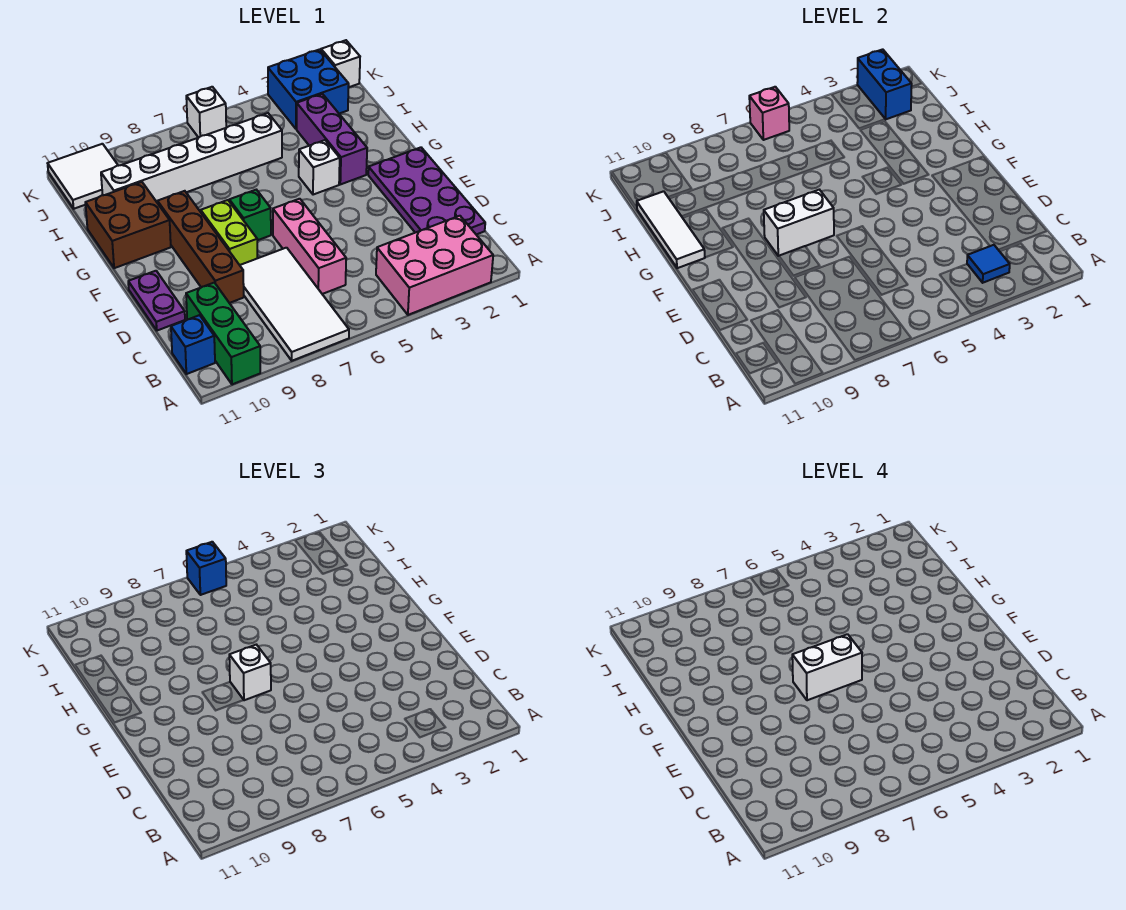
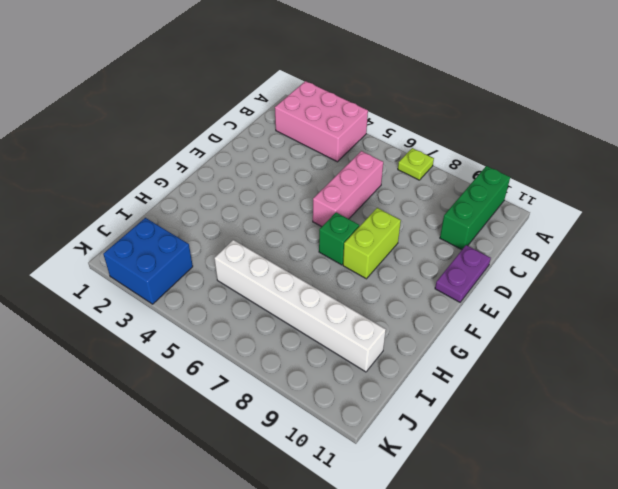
lime 1x1 plate [398,148,434,180] -> white 2x4 tile [240,248,349,361]
none -> blue 1x1 brick [171,315,215,374]
none -> purple 2x4 plate [368,147,485,235]
none -> brown 1x4 brick [157,191,244,303]

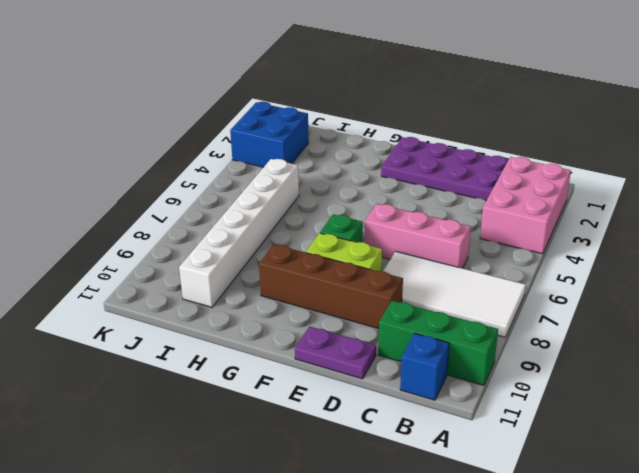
none -> purple 1x3 brick [297,94,367,184]
none -> white 1x1 brick [299,140,340,195]
none -> brown 2x2 brick [85,182,171,268]

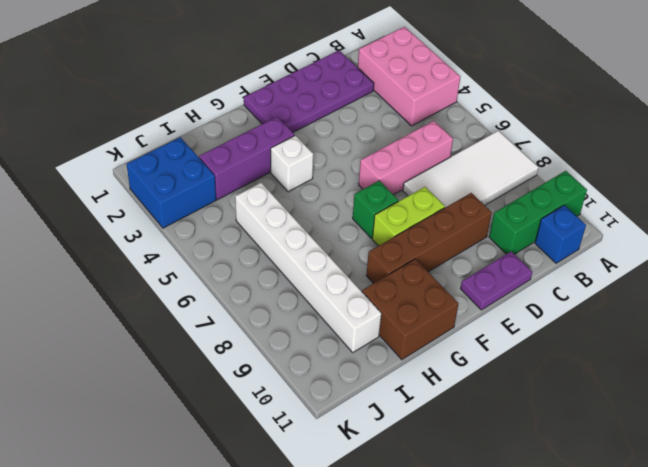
none -> white 2x2 tile [48,144,118,209]
none -> white 1x1 brick [321,40,360,87]
none -> white 1x1 brick [186,87,226,138]

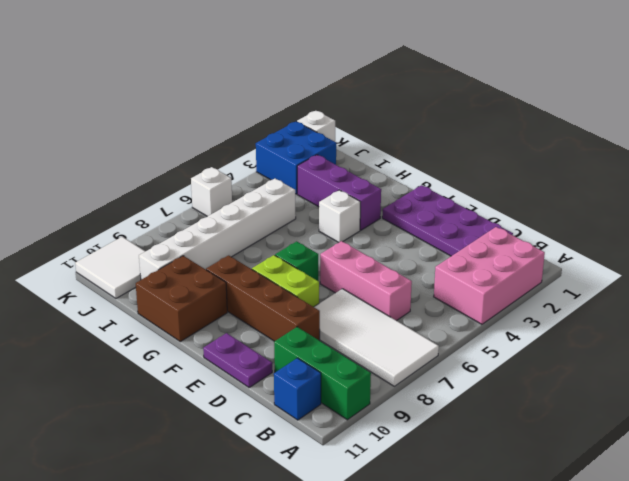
none -> blue 1x1 tile [967,245,1010,283]
none -> white 1x2 brick [764,190,834,256]
none -> white 1x3 tile [637,191,705,268]

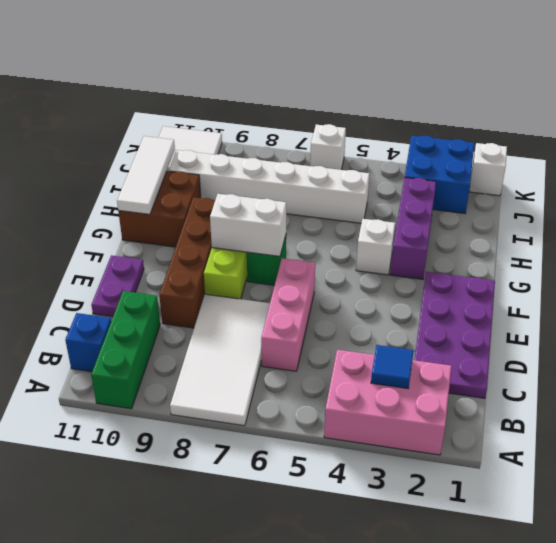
none -> blue 1x2 brick [857,49,912,119]
none -> pink 1x1 brick [749,87,789,140]
none -> white 1x1 brick [229,645,271,700]

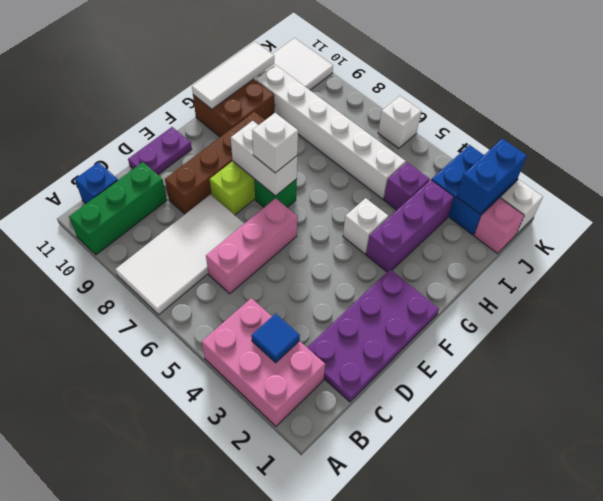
purple 1x1 brick [384,162,429,210] -> none
pink 1x1 brick [474,198,524,254] -> pink 1x1 brick moved to [749,87,789,140]
none -> blue 1x1 brick [186,542,226,595]
none -> white 1x2 brick [792,634,862,700]

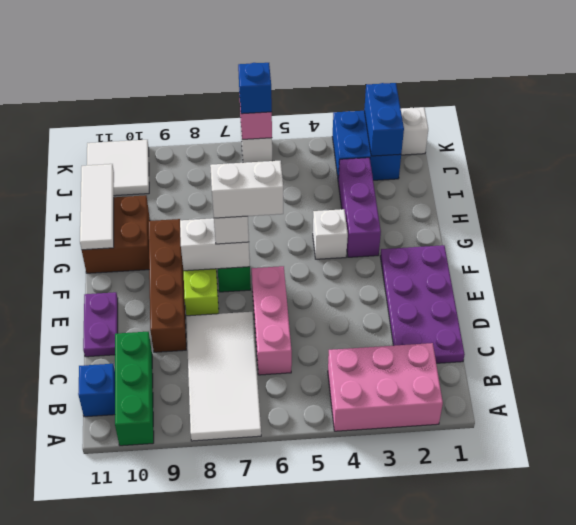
none -> white 1x6 brick [101,113,282,203]
none -> blue 1x1 tile [967,245,1010,283]

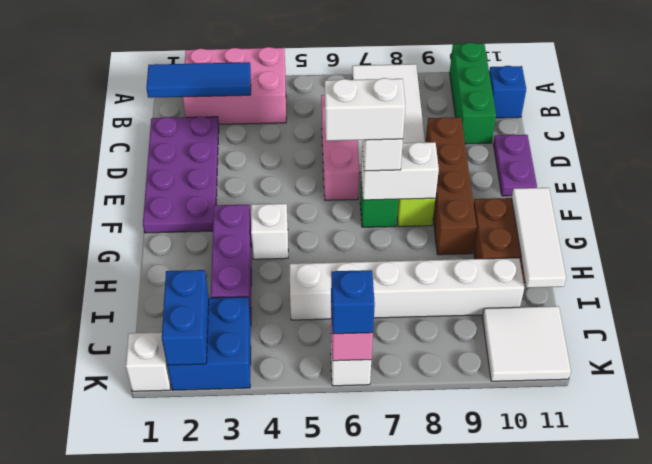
blue 1x3 tile [146,62,251,98] -> blue 1x1 tile [967,245,1010,283]

